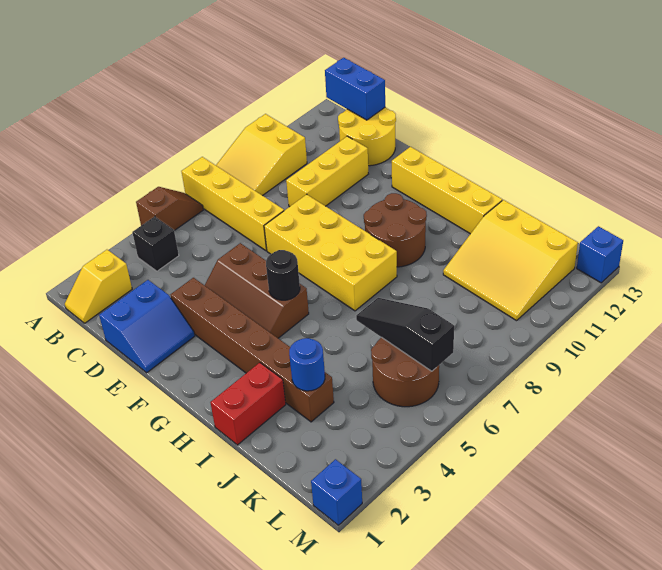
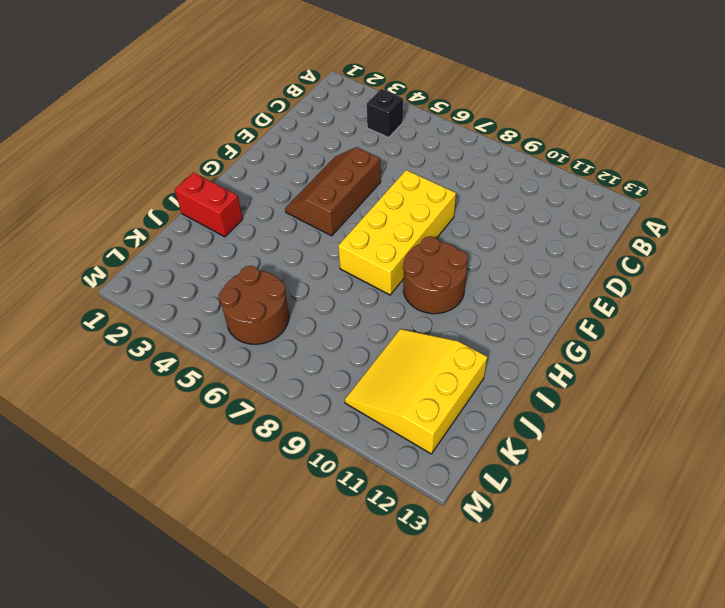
none -> brown 1x2 slope [136,187,203,231]
none -> yellow 1x4 brick [181,157,284,251]
none -> yellow 2x3 slope [216,114,307,196]

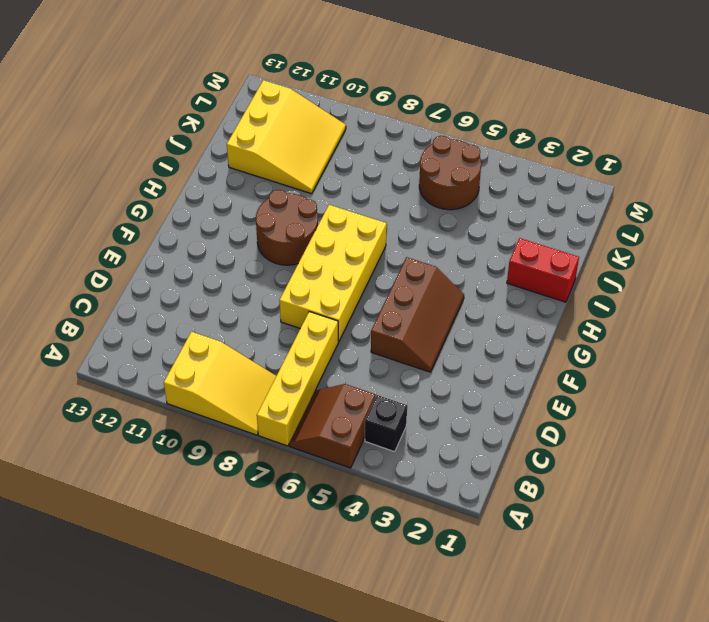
brown 2x2 slope [289,384,376,468] -> brown 1x2 slope [136,187,203,231]
none -> yellow 1x2 slope [65,250,132,323]
none -> yellow 2x2 round brick [338,107,396,166]
none -> blue 2x2 slope [99,280,195,373]

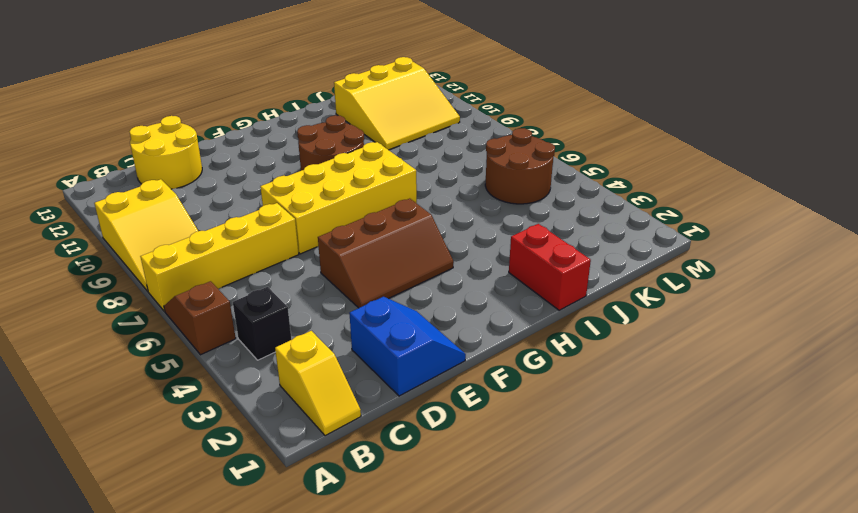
none -> yellow 1x3 brick [286,136,368,207]
none -> brown 1x6 brick [171,278,334,422]
none -> yellow 1x4 brick [392,147,502,234]

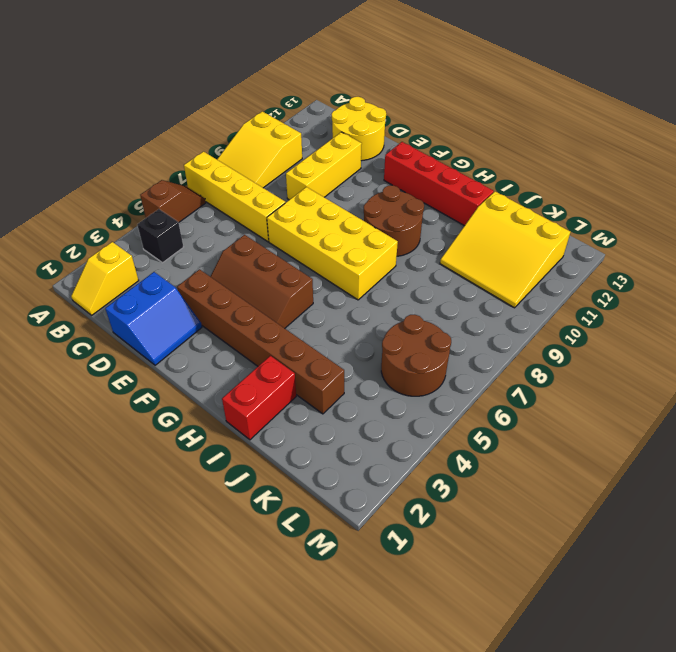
red 1x4 brick [384,142,494,226] -> yellow 1x4 brick [392,147,502,234]
none -> blue 1x1 brick [311,459,362,525]
none -> blue 1x1 brick [577,226,623,283]
none -> blue 1x2 brick [325,58,385,120]

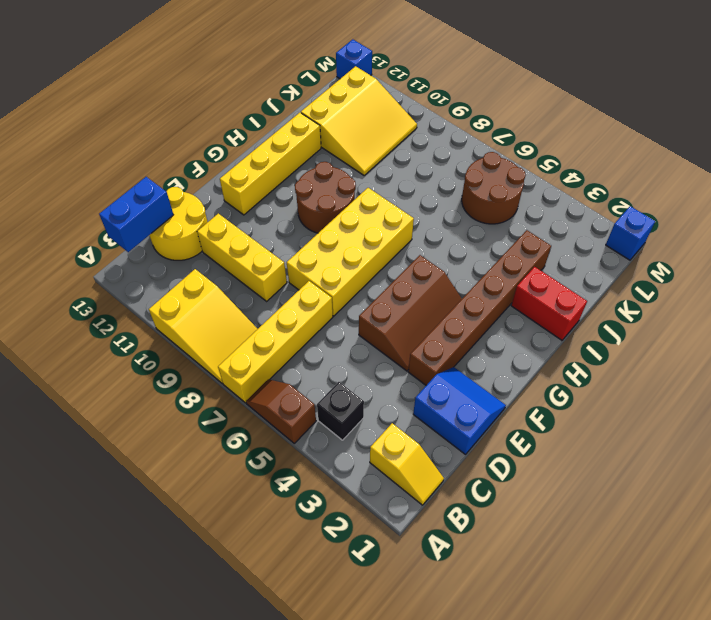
none -> black 1x1 round brick [266,250,300,300]
none -> blue 1x1 round brick [289,338,325,391]
none -> black 1x3 slope [356,298,454,371]

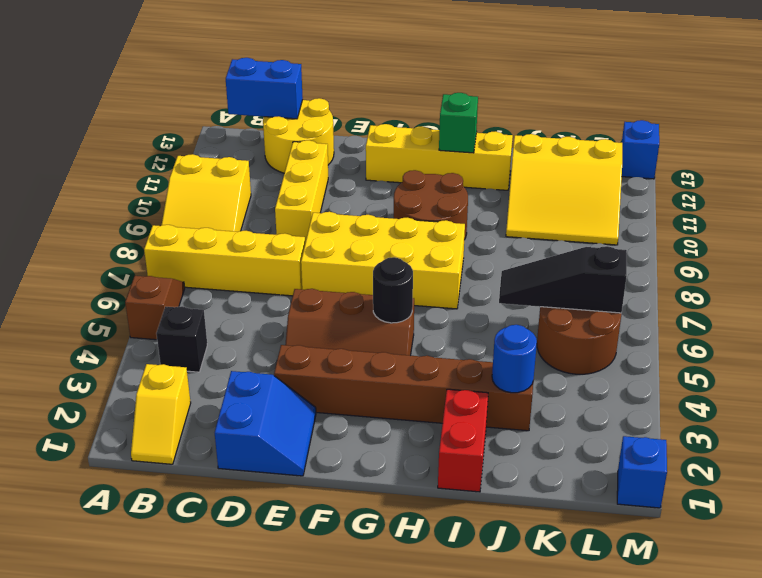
green 1x1 brick [439,93,478,153] -> none

